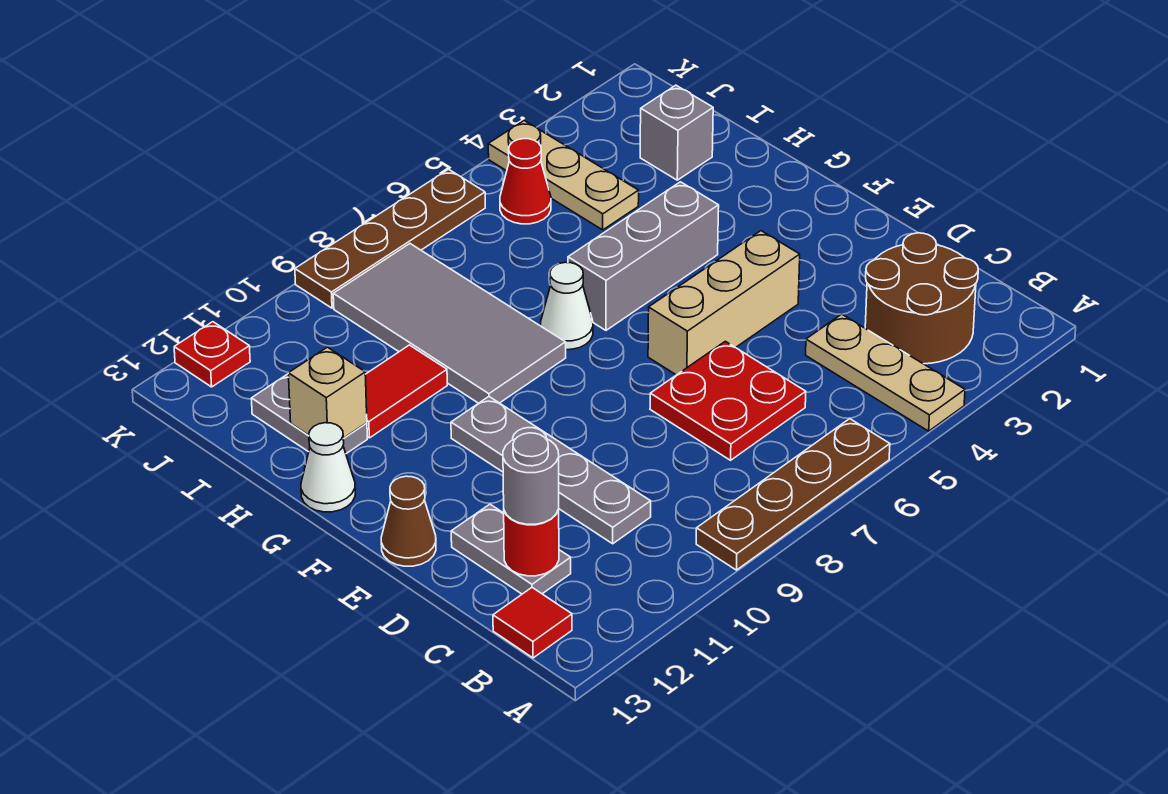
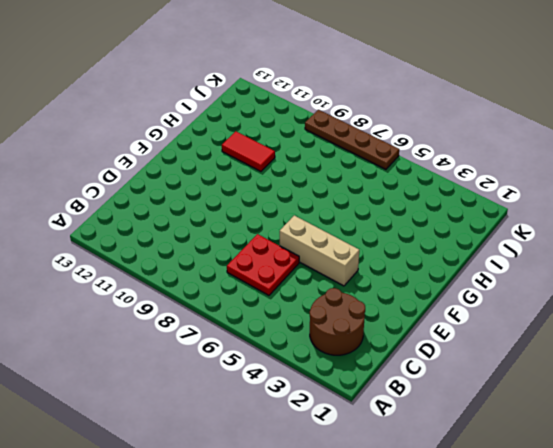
none -> tan 1x3 plate [806,314,965,431]
none -> brown 1x4 plate [696,419,890,570]
none -> red 1x1 tile [493,588,572,658]

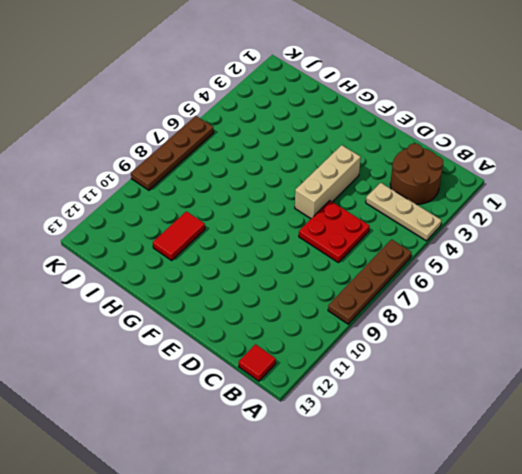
none -> grey 1x4 plate [451,397,651,544]
none -> grey 1x2 plate [451,504,571,594]
none -> brown 1x1 cone [381,476,436,566]

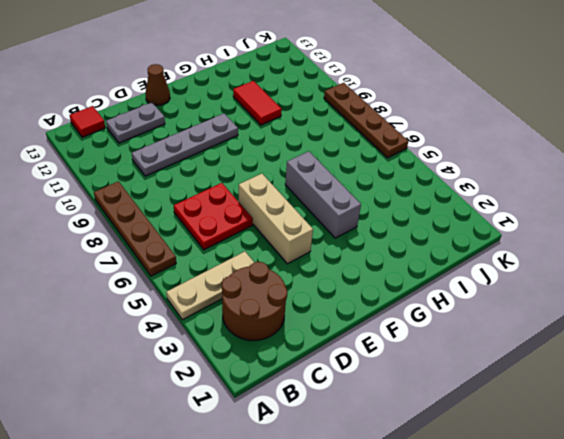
none -> white 1x1 cone [541,262,593,350]
none -> grey 2x4 tile [333,244,566,403]
none -> white 1x1 cone [301,423,355,512]

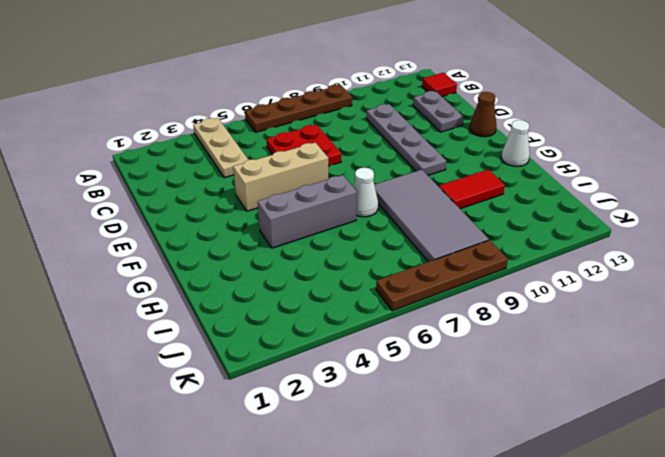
none -> brown 2x2 round brick [865,233,978,364]
none -> grey 1x2 plate [251,374,367,454]
none -> grey 1x1 brick [640,85,713,180]

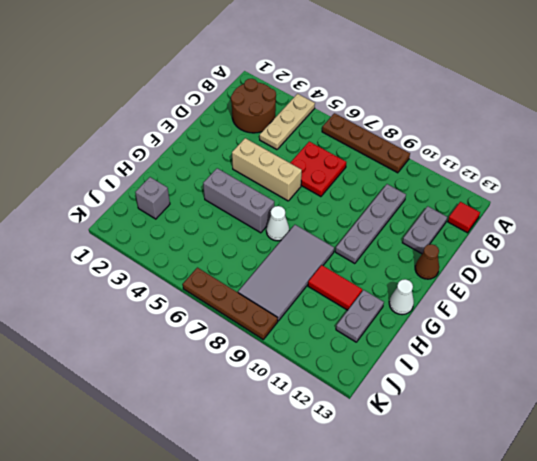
none -> tan 1x3 plate [488,121,639,230]
none -> red 1x1 cone [500,139,551,224]
none -> red 1x1 plate [174,322,250,387]

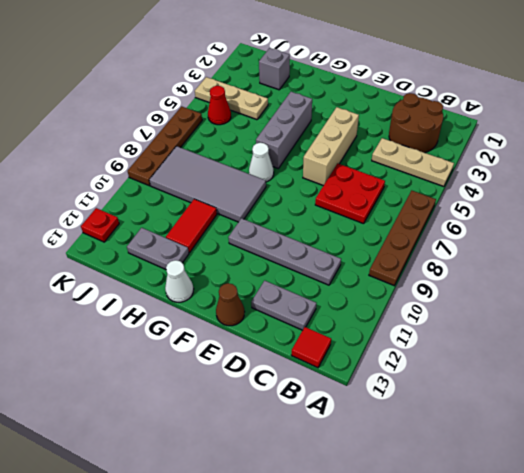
none -> red 1x1 round brick [504,510,559,576]
none -> tan 1x1 brick [288,347,367,438]
none -> grey 1x1 round brick [503,433,559,524]

